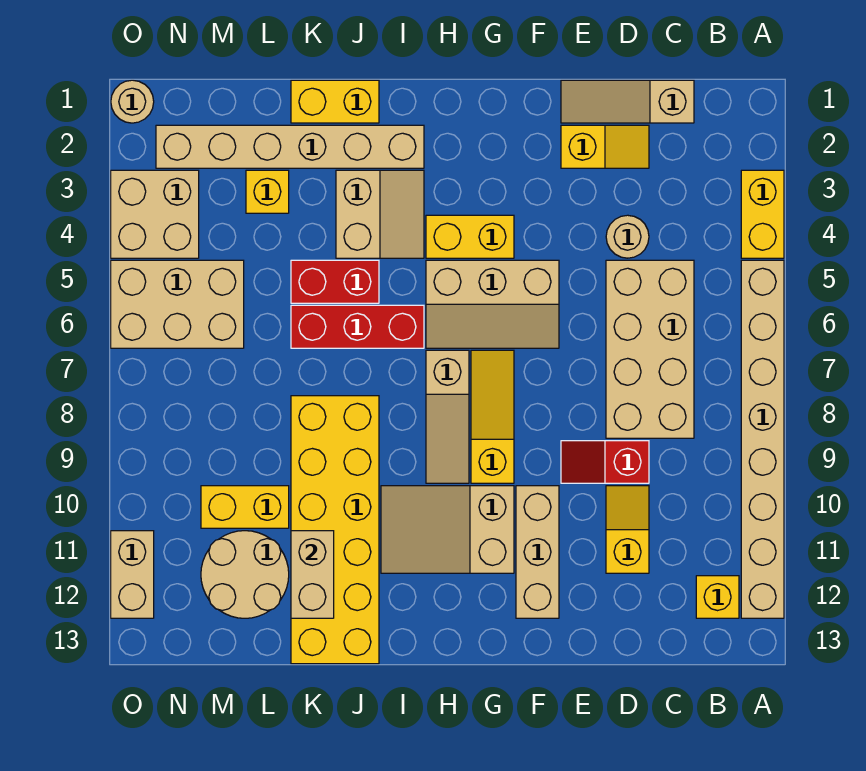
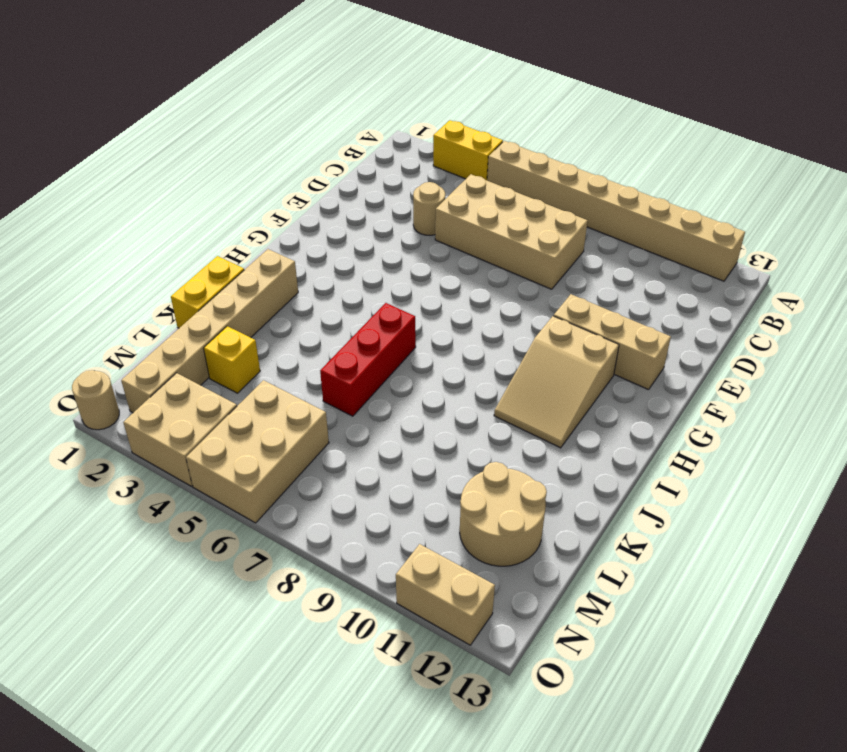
none -> yellow 1x1 brick [696,576,739,618]
none -> tan 1x3 slope [561,80,694,123]
none -> yellow 1x2 slope [561,125,649,168]

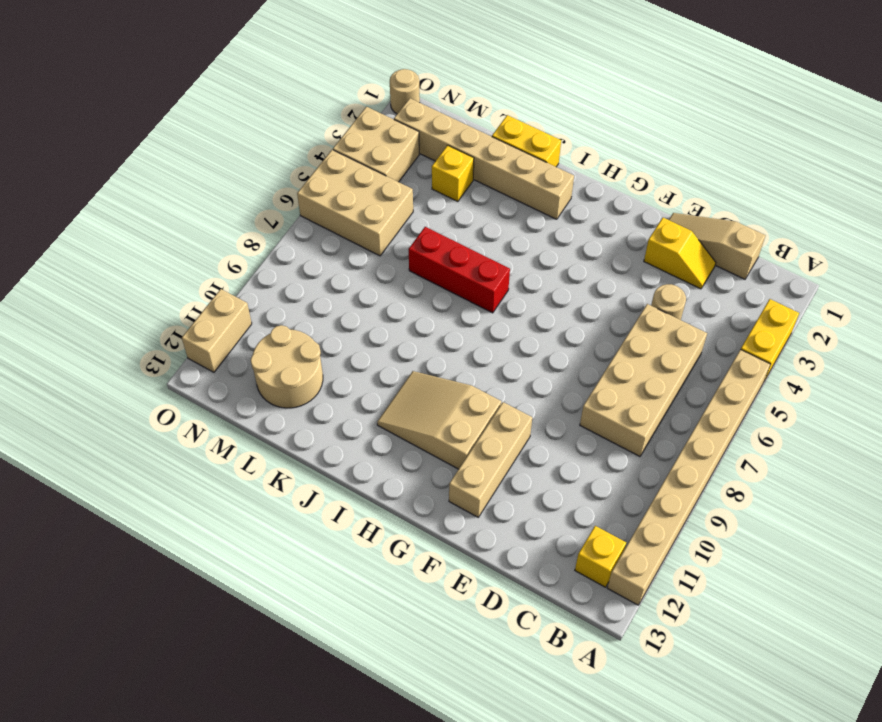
none -> red 1x2 slope [561,441,649,483]
none -> yellow 1x2 slope [606,486,649,573]
none -> tan 2x3 slope [426,260,559,348]

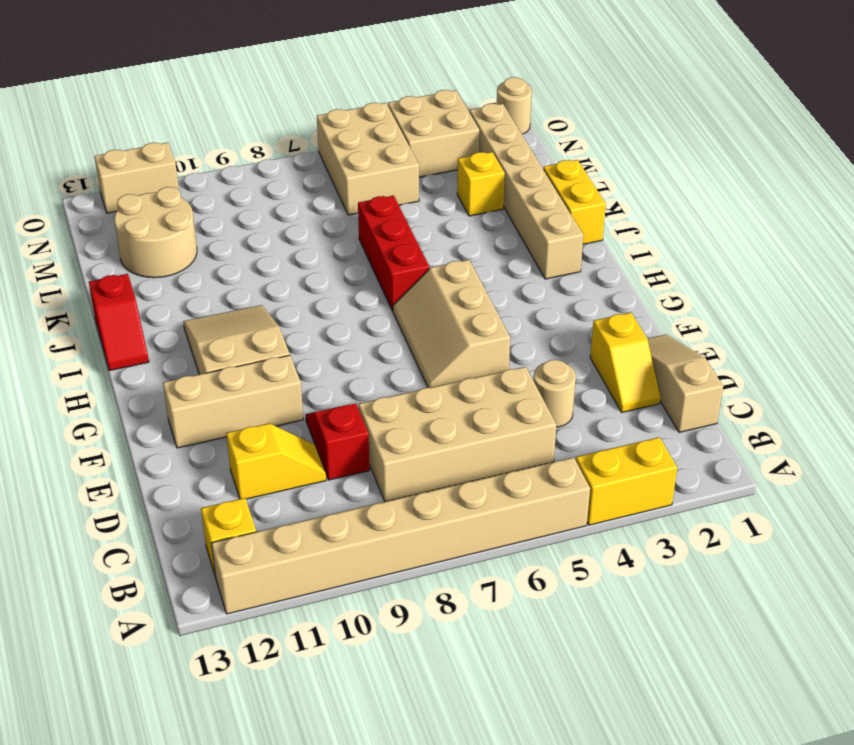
red 1x2 slope [89,274,149,371] -> yellow 2x6 brick [291,396,379,664]
none -> yellow 1x2 brick [426,215,514,258]
none -> yellow 1x3 slope [471,350,514,483]
none -> tan 1x3 slope [426,350,469,483]

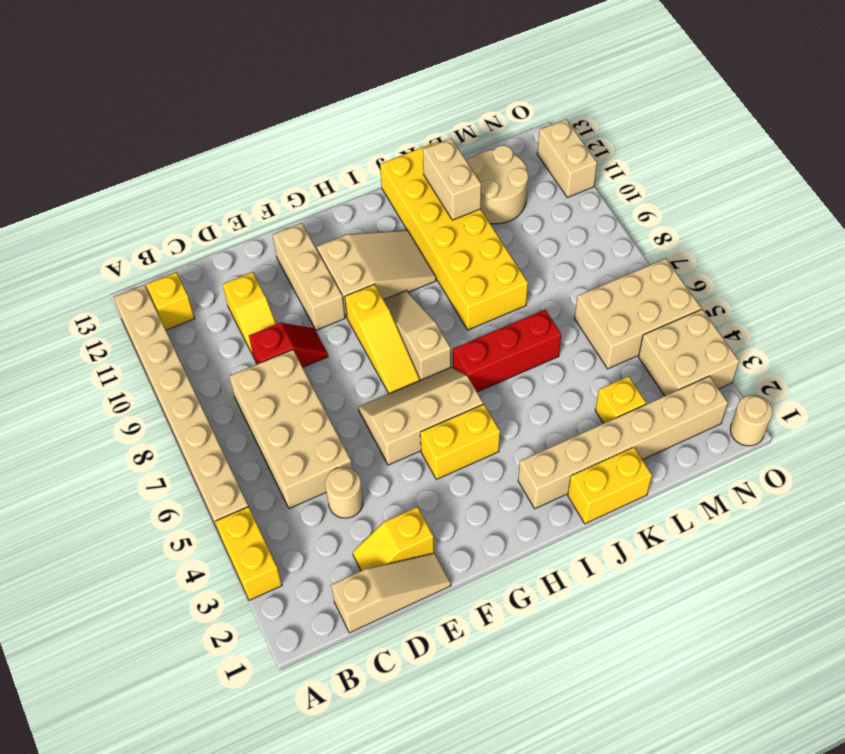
none -> tan 2x2 slope [336,170,424,258]
none -> red 1x2 brick [291,260,379,303]
none -> yellow 1x2 brick [201,486,289,528]

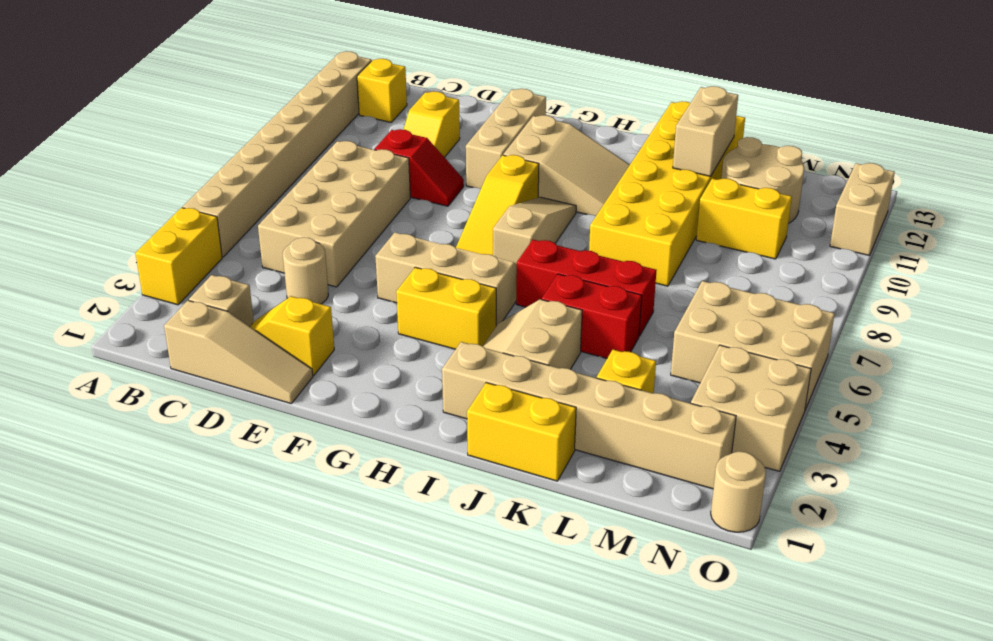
tan 1x1 brick [189,275,254,326] -> none

